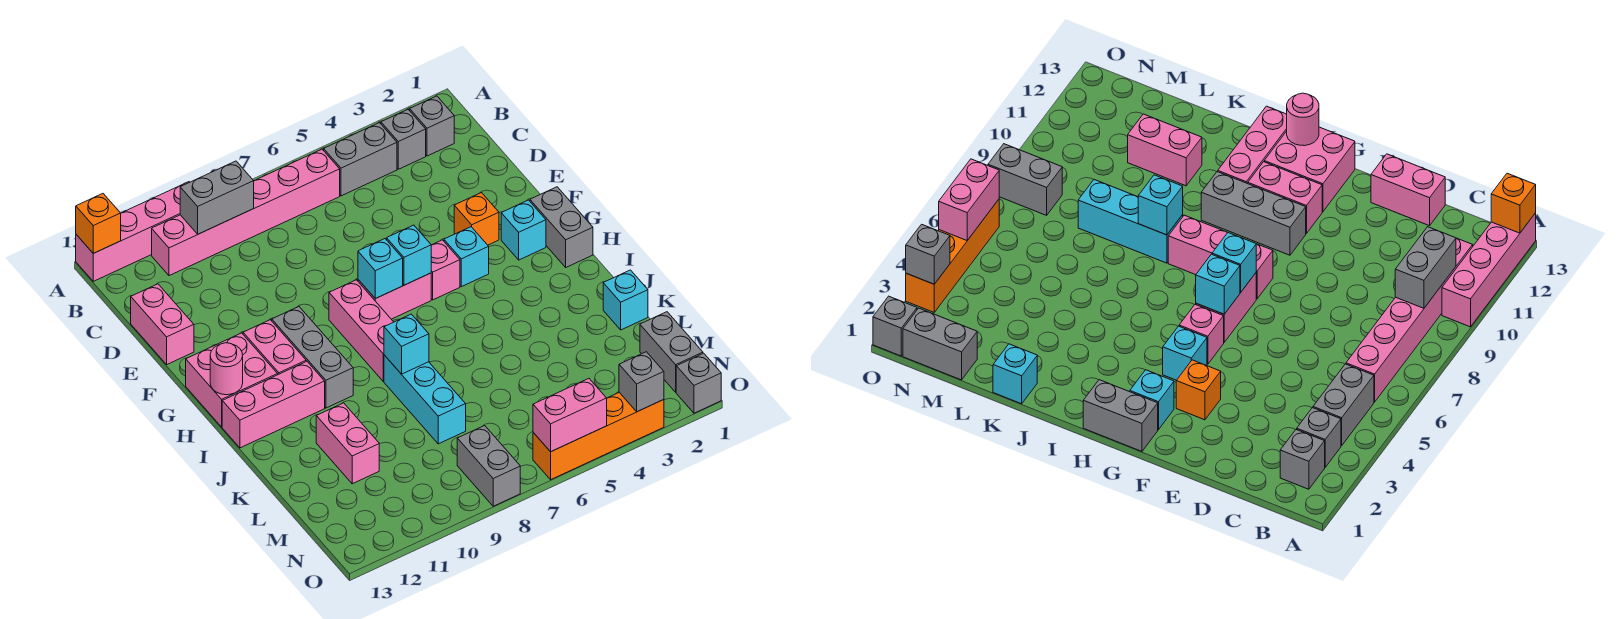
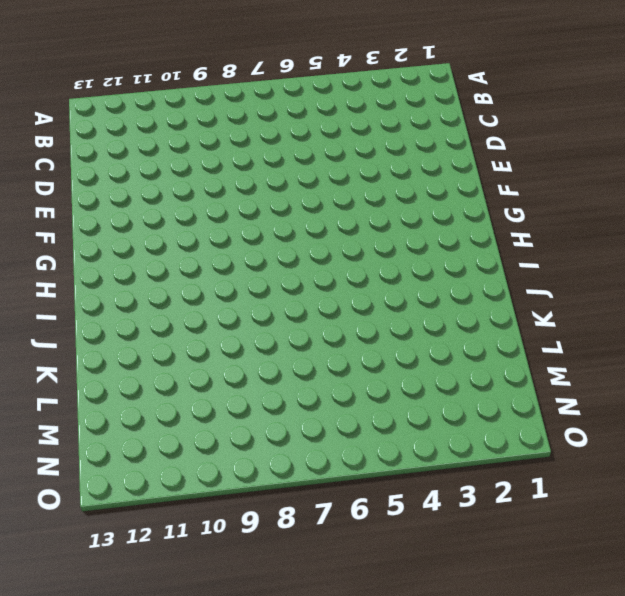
none -> pink 1x4 brick [76,182,190,281]
none -> grey 1x1 brick [410,96,454,156]
none -> grey 1x1 brick [381,110,426,169]
none -> grey 1x2 brick [324,123,397,196]

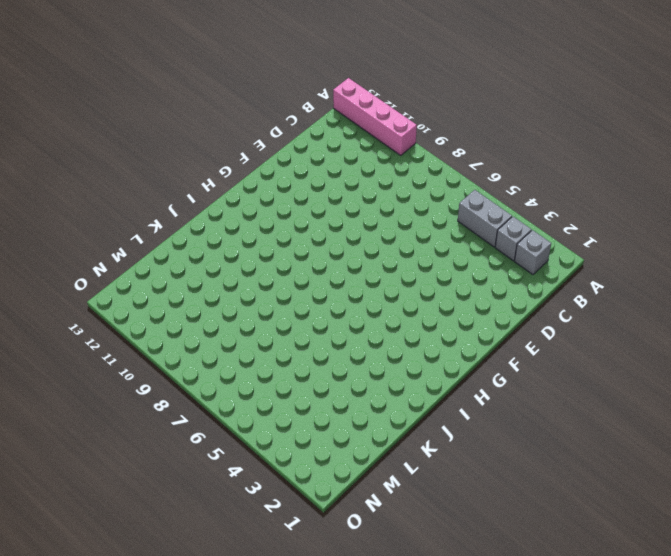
none -> pink 1x6 brick [152,149,340,276]
none -> pink 1x2 brick [131,284,194,364]
none -> orange 1x1 brick [454,193,499,245]
none -> grey 1x2 brick [530,187,593,267]

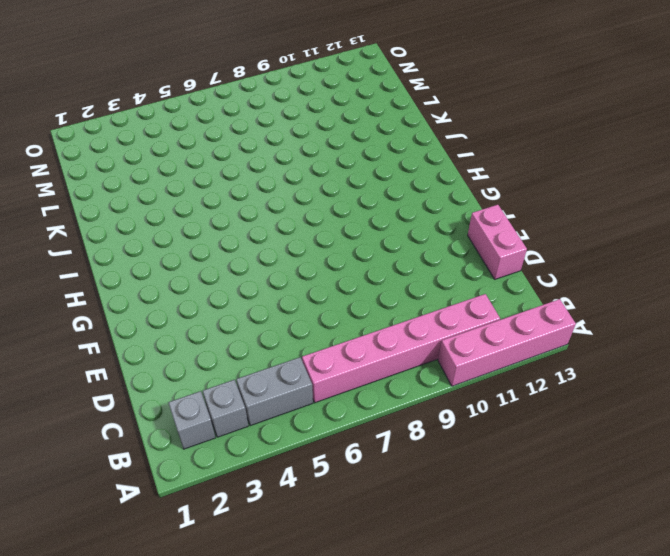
none -> orange 1x1 brick [454,193,499,245]
none -> grey 1x2 brick [530,187,593,267]
none -> cyan 1x1 brick [501,200,546,260]
none -> cyan 1x1 brick [444,227,489,287]

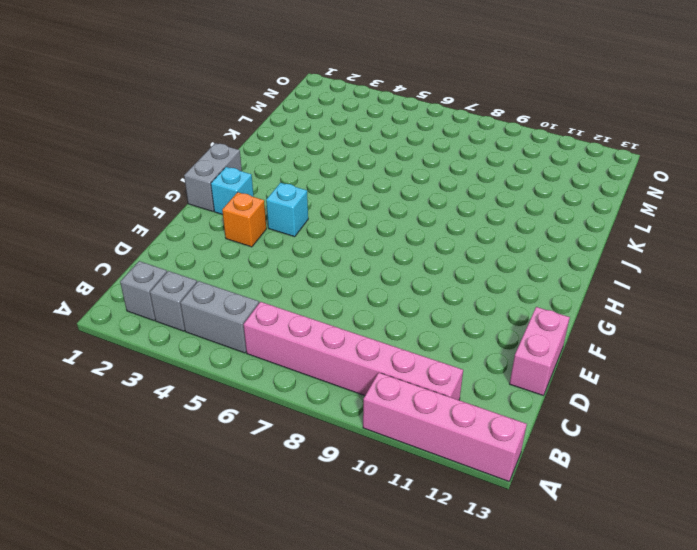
none -> pink 1x1 brick [431,240,460,300]
none -> pink 1x2 brick [358,273,431,319]
none -> pink 1x3 brick [329,280,393,381]
none -> grey 1x3 brick [272,307,353,408]

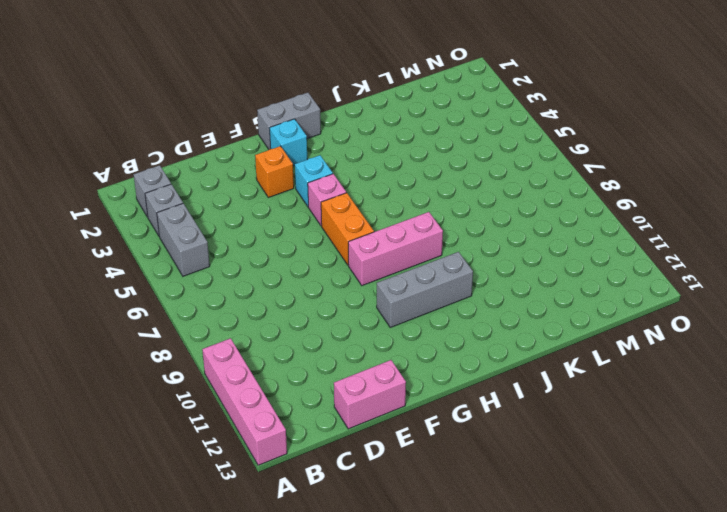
orange 1x2 brick [321,193,374,265] -> pink 1x2 brick [358,273,431,319]
none -> pink 1x6 brick [152,149,340,276]
none -> pink 1x2 brick [243,320,306,374]
none -> pink 2x2 brick [186,333,278,427]
none -> pink 1x3 brick [222,361,325,448]

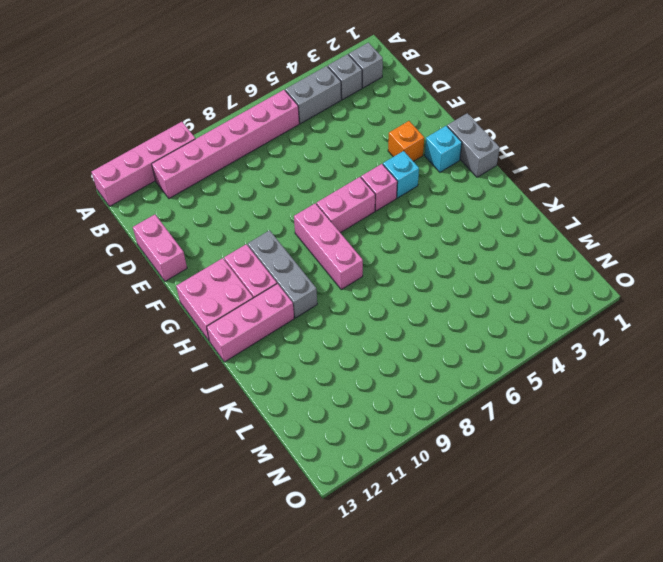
none -> cyan 1x3 brick [384,355,466,444]
none -> cyan 1x1 brick [603,270,648,330]
none -> pink 1x2 brick [316,403,379,484]
none -> grey 1x2 brick [640,312,703,392]

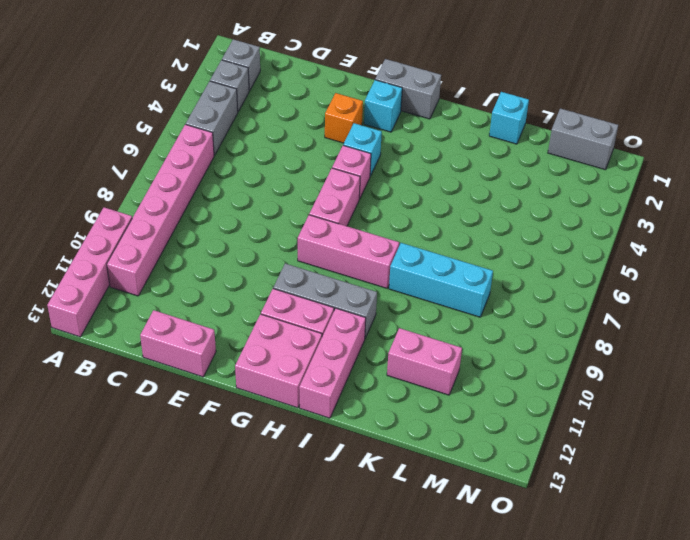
none -> grey 1x2 brick [457,426,520,506]
none -> grey 1x1 brick [676,353,721,413]
none -> orange 1x4 brick [533,393,664,480]
none -> orange 1x1 brick [76,194,121,253]

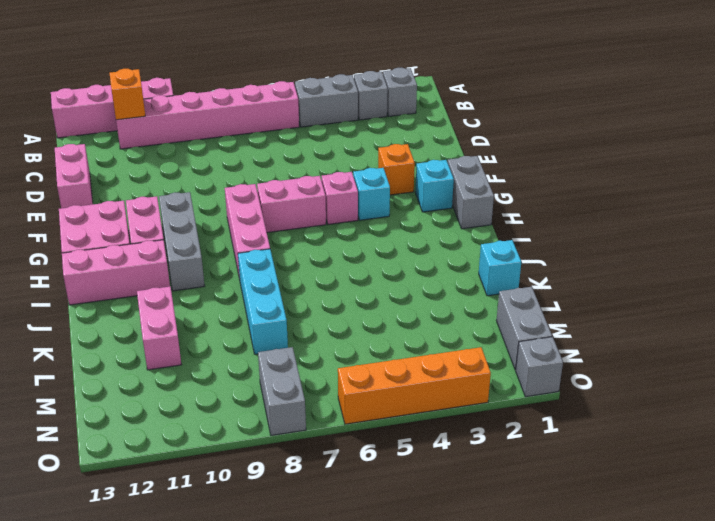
orange 1x1 brick [110,69,145,120] -> orange 1x1 brick moved to [76,194,121,253]
none -> grey 1x2 brick [180,161,254,234]
none -> cyan 1x1 brick [387,225,431,285]
none -> cyan 1x1 brick [358,239,403,299]
none -> pink 1x1 round brick [210,343,243,395]

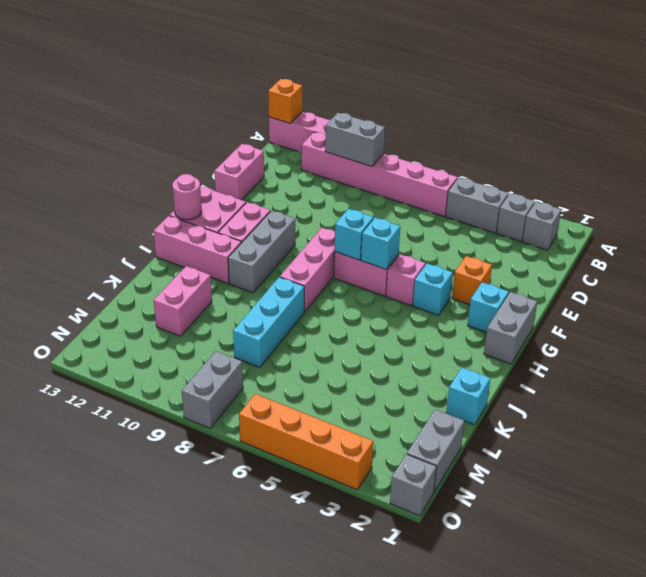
none -> cyan 1x1 brick [384,314,429,374]
none -> grey 1x1 brick [619,352,664,412]
none -> pink 1x2 brick [533,378,607,452]

